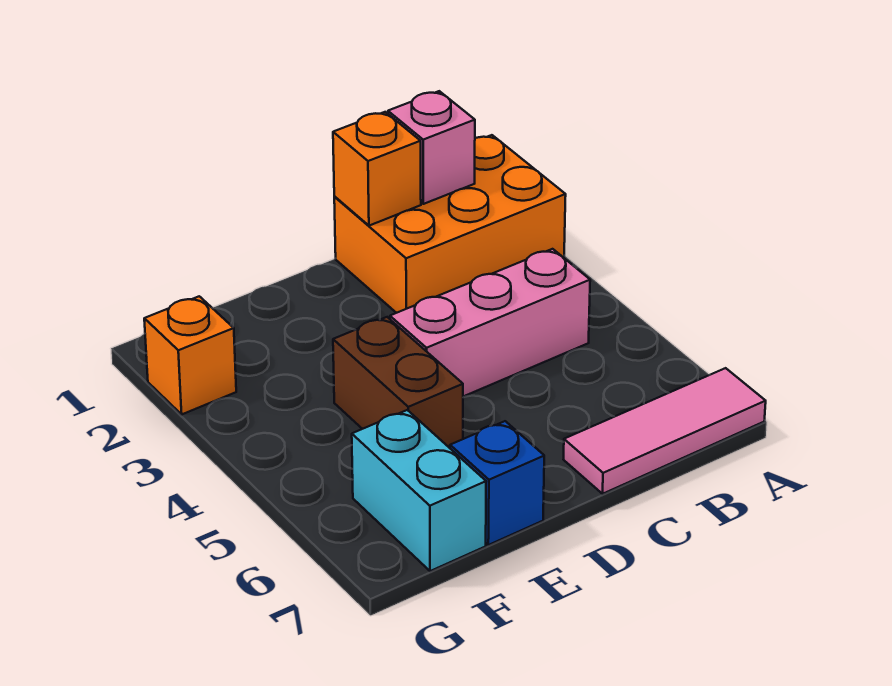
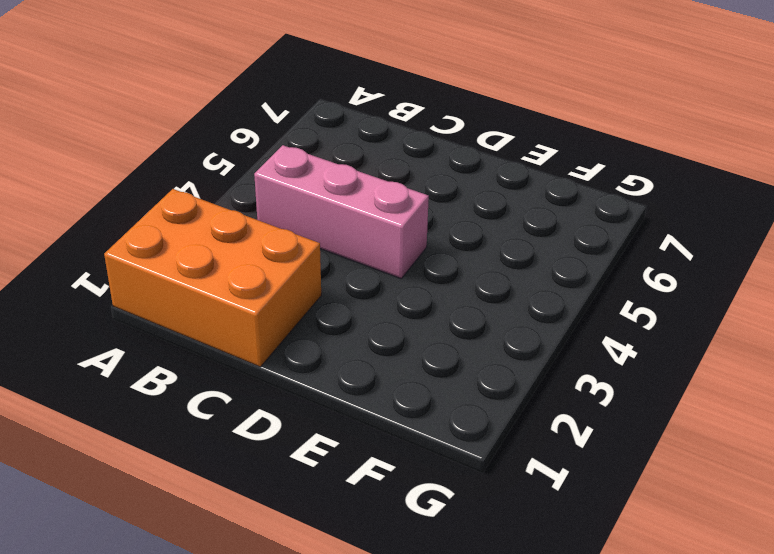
none -> pink 1x3 tile [564,368,766,494]
none -> brown 1x2 brick [333,317,463,448]

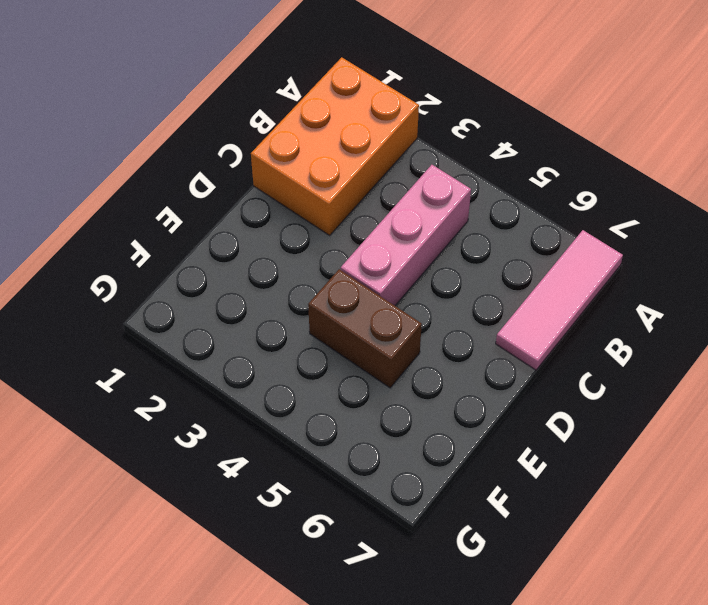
none -> blue 1x1 brick [450,421,544,545]
none -> cyan 1x2 brick [352,410,486,571]

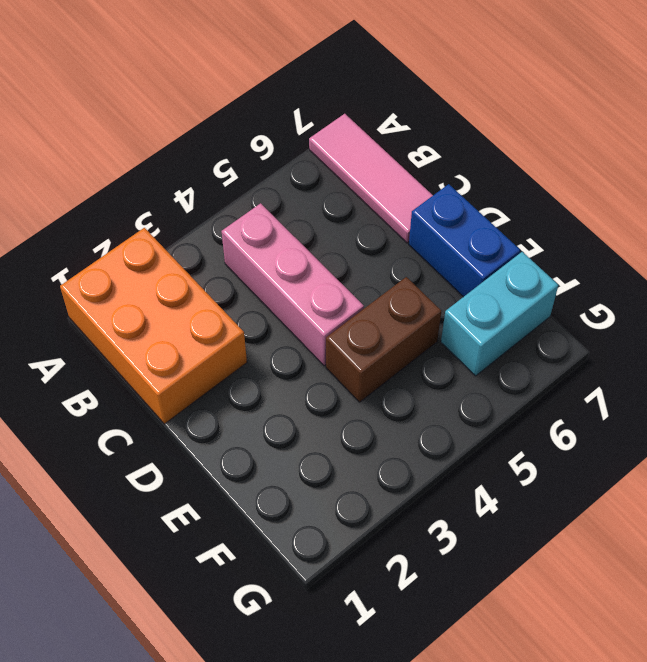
blue 1x2 brick [409,184,520,297] -> blue 1x1 brick [450,421,544,545]
none -> orange 1x1 brick [144,296,236,414]
none -> pink 1x1 brick [388,91,475,204]

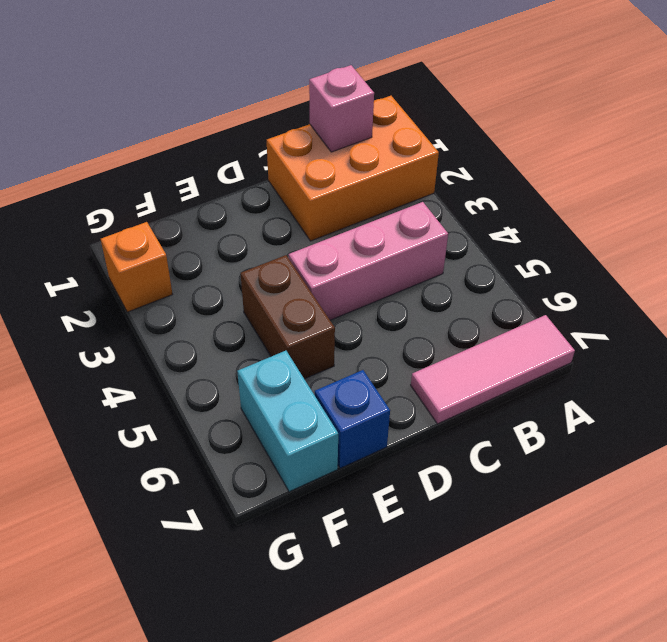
none -> orange 1x1 brick [333,112,421,226]

